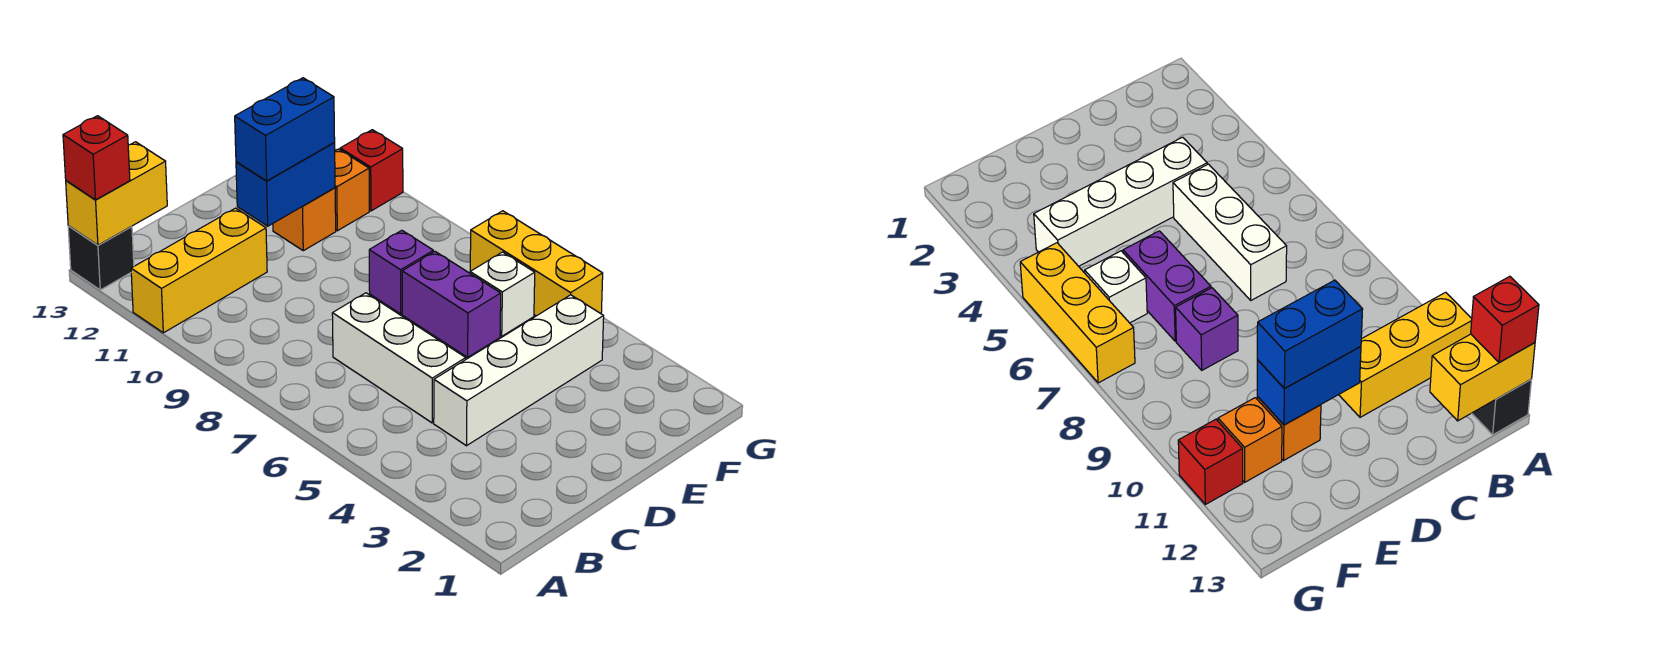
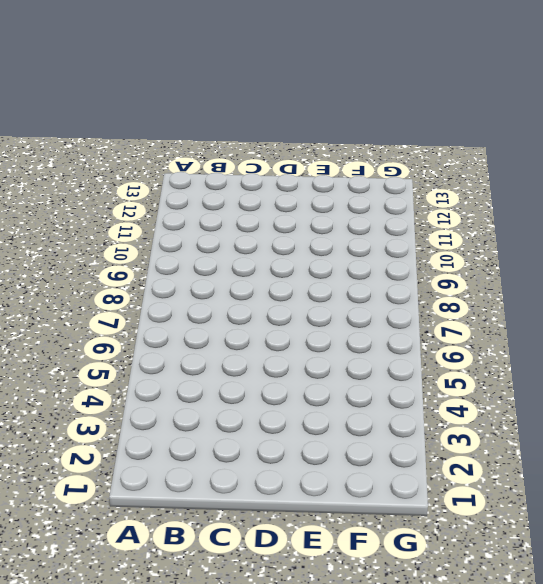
none -> yellow 1x3 brick [131,208,267,333]
none -> black 1x1 brick [68,226,134,290]
none -> white 1x4 brick [434,295,604,446]

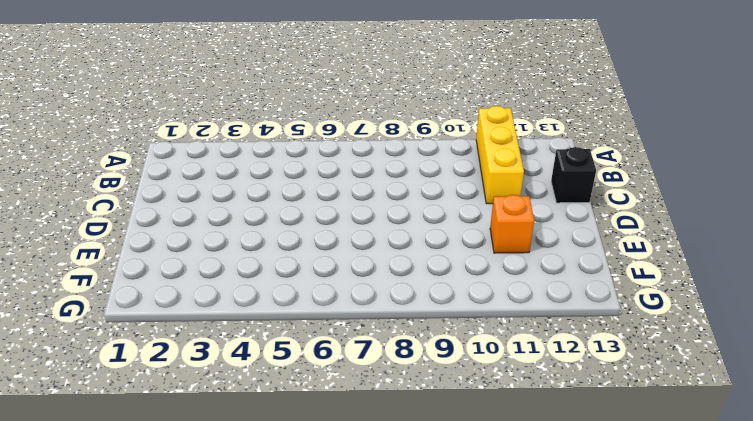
black 1x1 brick [551,147,596,203] -> black 1x1 brick moved to [68,226,134,290]
none -> white 1x4 brick [434,295,604,446]
none -> white 1x3 brick [332,293,466,423]
none -> purple 1x2 brick [402,252,501,357]

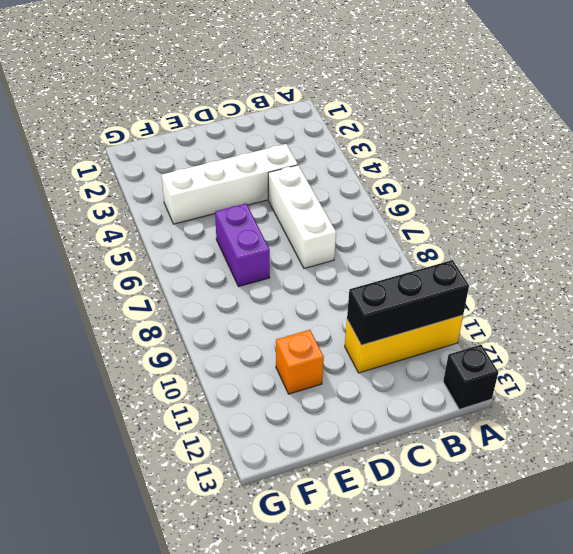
black 1x3 brick [347,260,469,345] -> none
none -> purple 1x1 brick [369,230,433,314]
none -> white 1x1 brick [470,252,535,336]
none -> orange 1x1 brick [335,149,369,231]

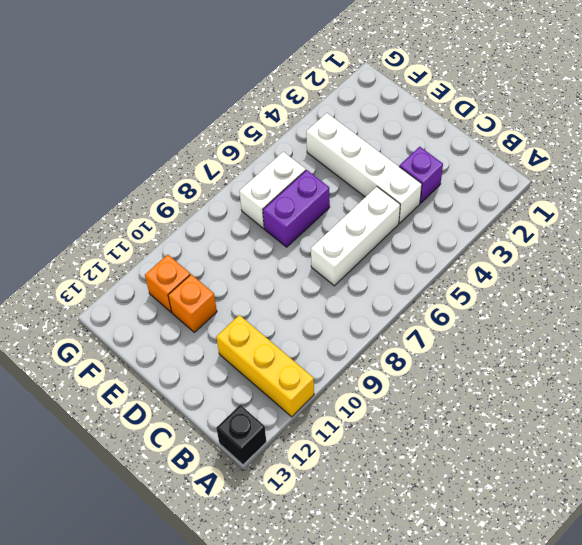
purple 1x1 brick [399,147,443,203] -> purple 1x1 brick moved to [369,230,433,314]
white 1x2 brick [239,152,306,228] -> white 1x1 brick [470,252,535,336]
none -> yellow 1x3 brick [470,211,603,316]
none -> red 1x1 brick [340,130,403,211]
none -> yellow 1x2 brick [66,142,167,245]

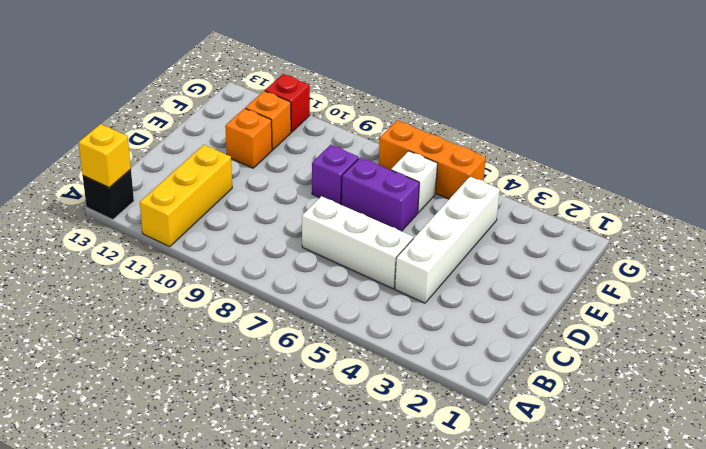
yellow 1x1 brick [78,124,131,188] -> yellow 1x2 brick [66,142,167,245]
orange 1x3 brick [379,121,486,199] -> yellow 1x3 brick [470,211,603,316]
none -> blue 1x2 brick [236,143,335,226]
none -> red 1x1 brick [63,116,130,200]
none -> blue 1x2 brick [235,78,335,181]

